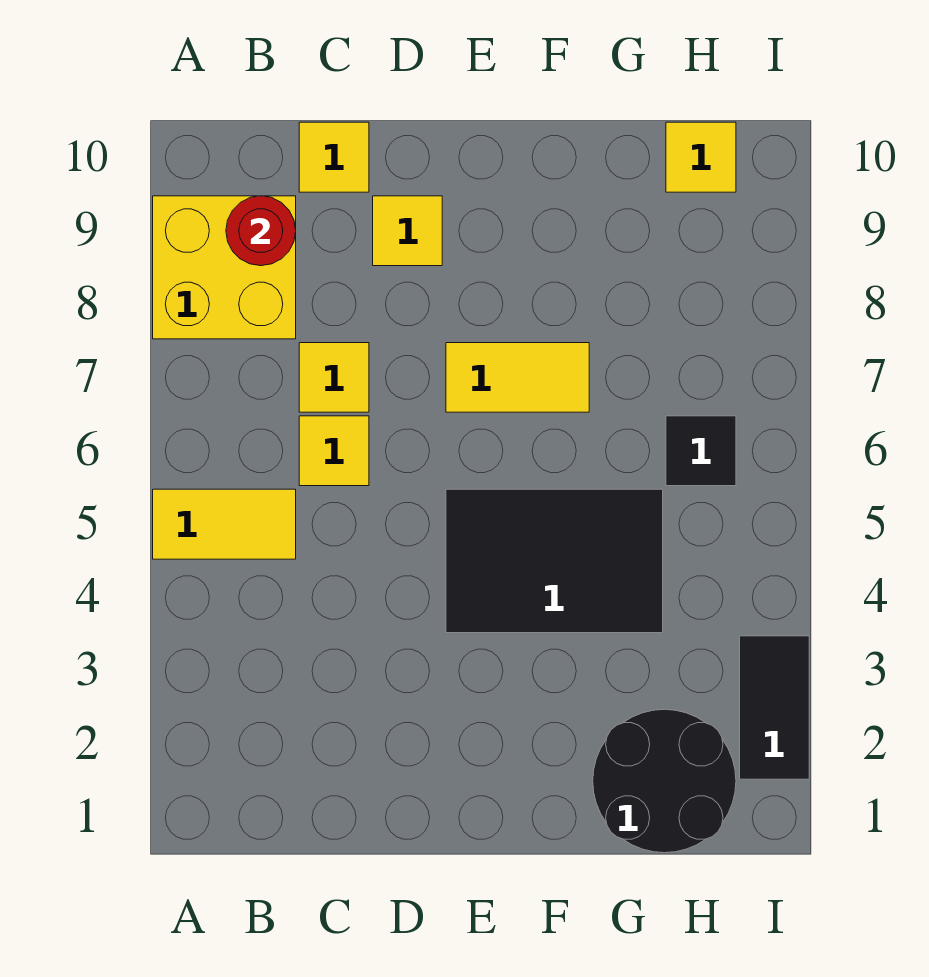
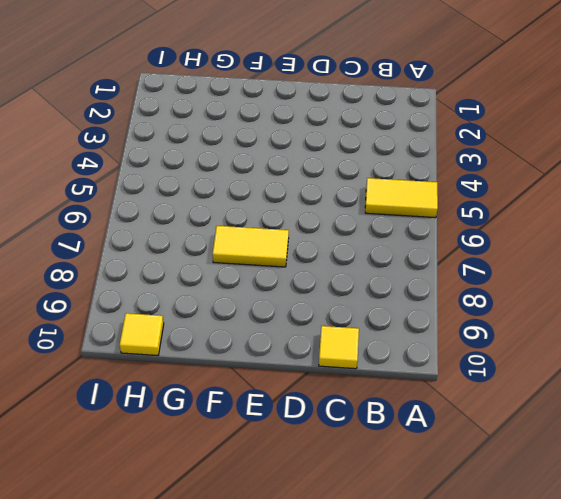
none -> yellow 2x2 brick [153,196,296,339]
none -> yellow 1x1 tile [299,416,369,486]
none -> yellow 1x1 tile [299,343,369,412]

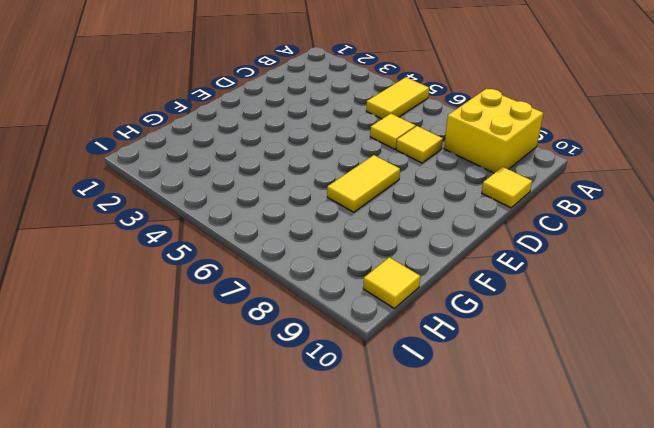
none -> yellow 1x1 tile [373,196,442,266]
none -> black 2x3 tile [446,489,663,633]
none -> black 2x2 round brick [593,709,736,853]

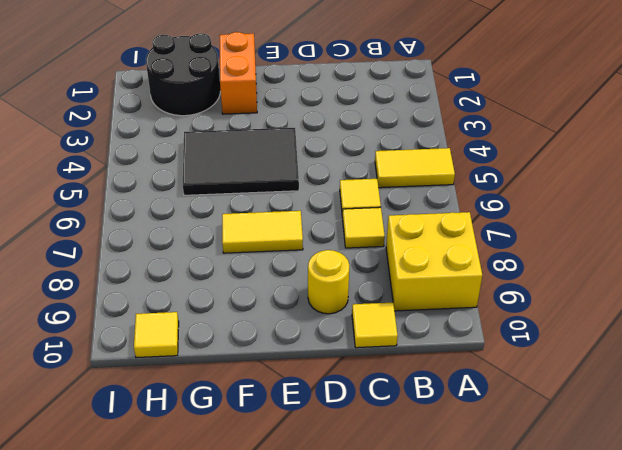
yellow 1x1 round brick [308,250,349,314] -> yellow 1x1 tile [373,196,442,266]
orange 1x2 brick [220,32,257,114] -> none
none -> black 1x1 tile [666,416,736,486]
none -> black 1x2 tile [740,636,809,779]
none -> red 1x1 round brick [226,196,296,266]

